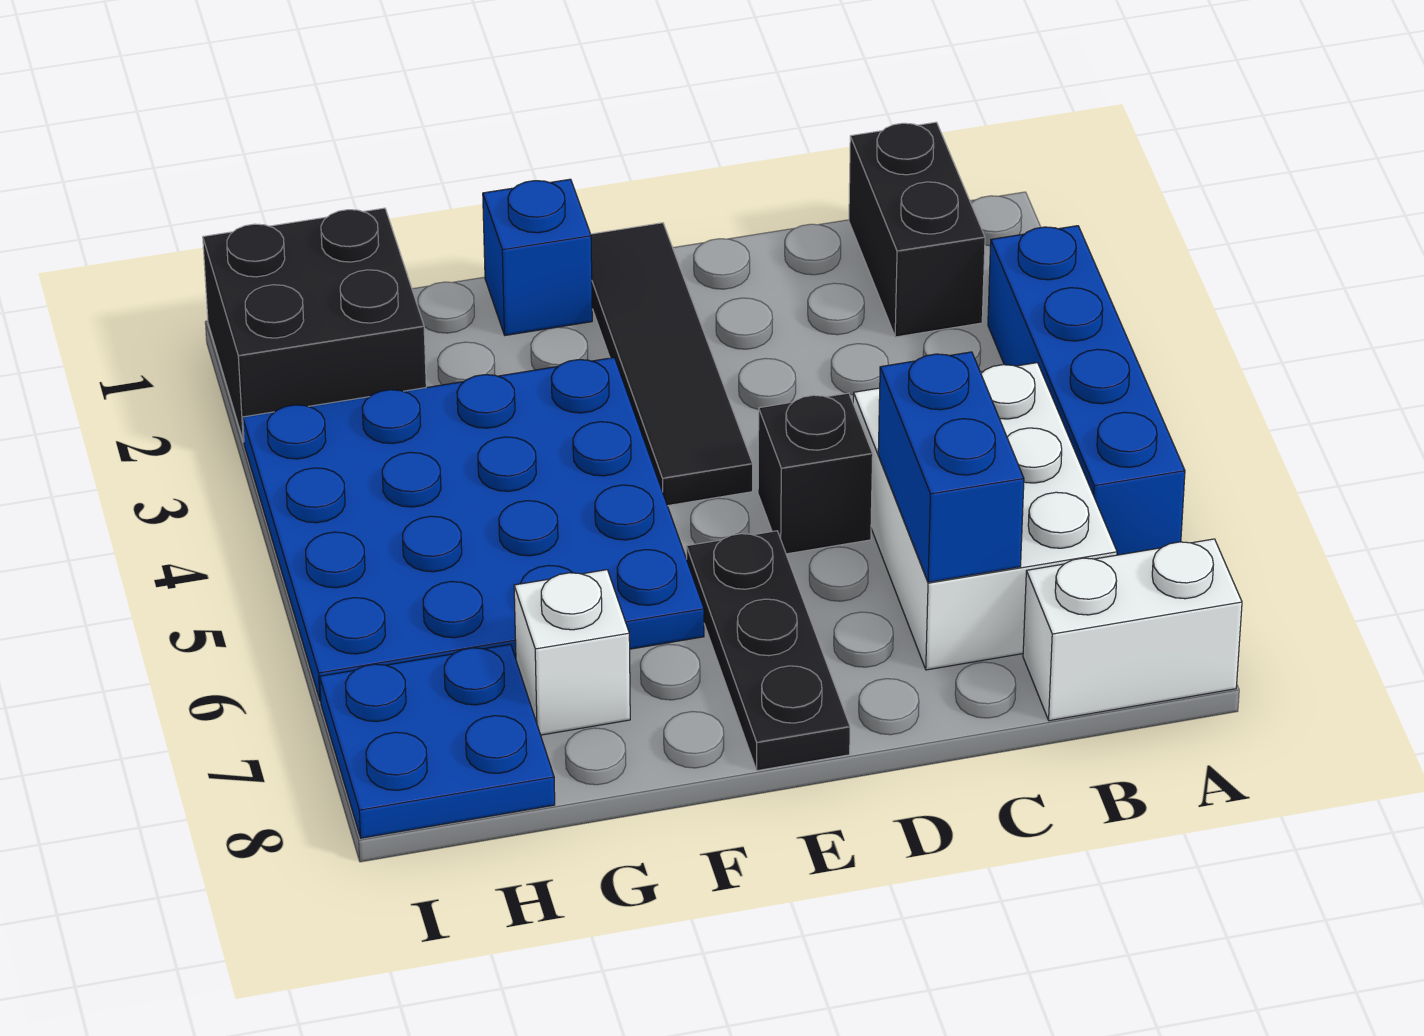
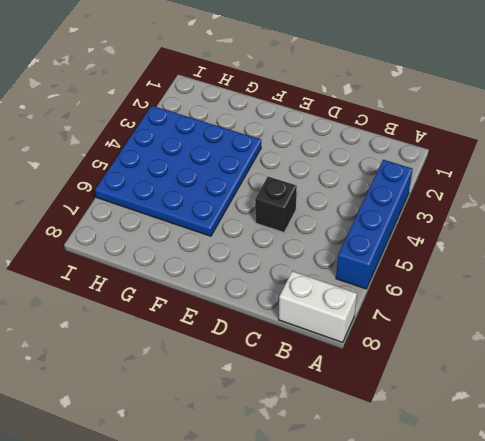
none -> black 1x2 brick [849,122,985,337]
none -> white 2x3 brick [853,363,1117,670]
none -> black 1x4 tile [591,223,753,506]

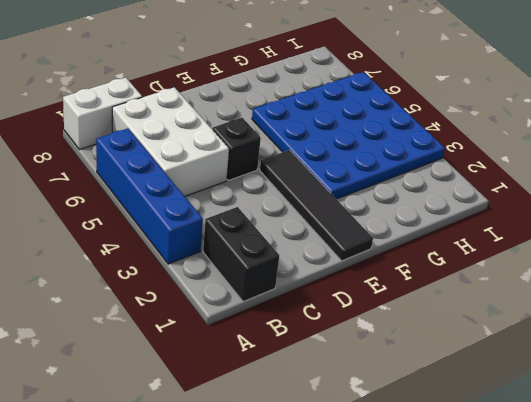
none -> black 1x3 plate [686,531,850,771]
none -> blue 1x1 brick [483,179,592,335]
none -> white 1x1 brick [514,570,630,735]

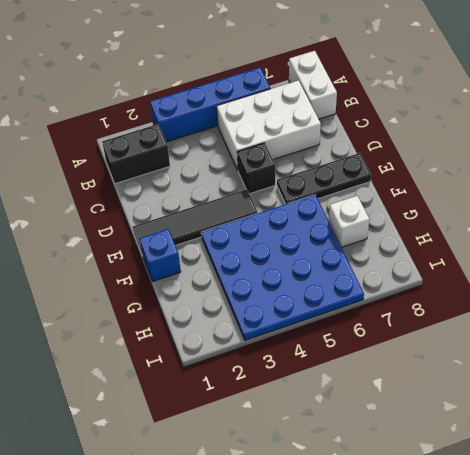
none -> black 2x2 brick [203,208,426,442]
none -> blue 2x2 plate [320,644,555,838]
none -> blue 1x2 brick [878,352,1024,582]

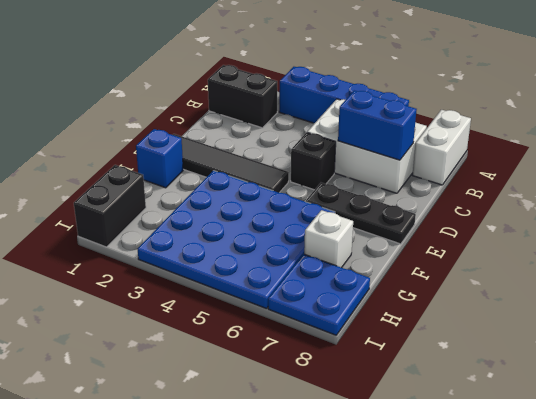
black 1x2 brick [74,165,146,247] -> black 2x2 brick [203,208,426,442]

